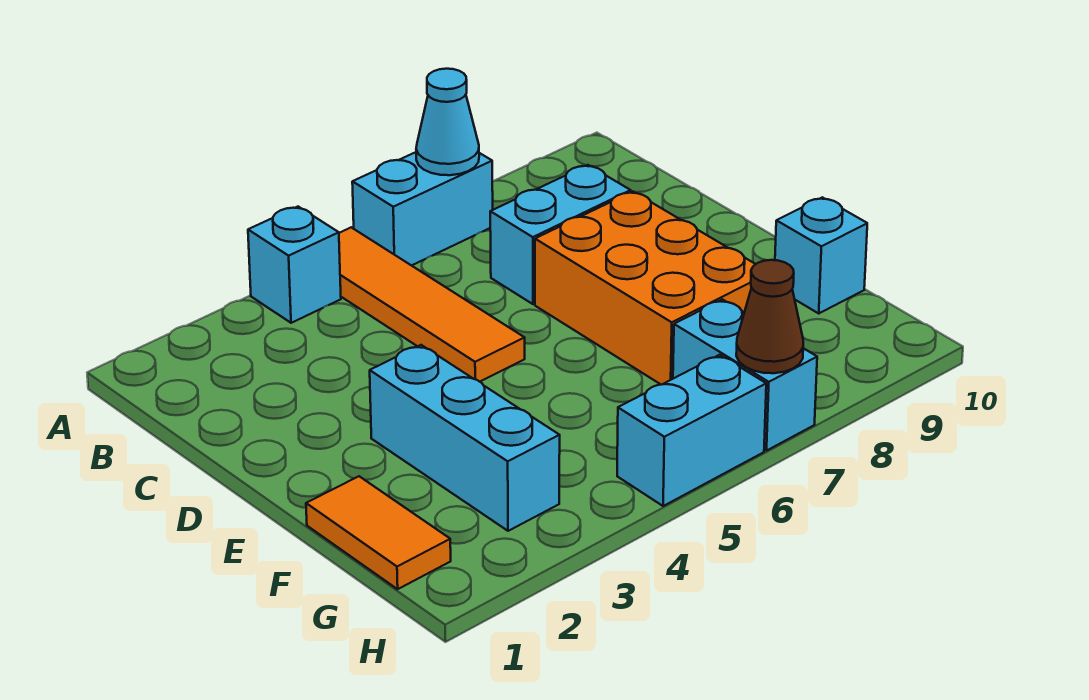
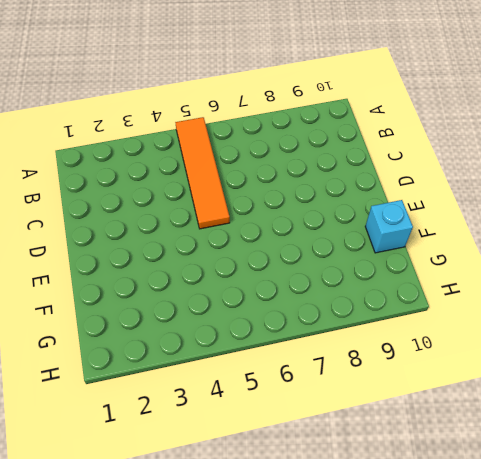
none -> cyan 1x1 brick [248,207,341,323]
none -> cyan 1x2 brick [352,152,493,266]
none -> cyan 1x2 brick [490,165,631,304]

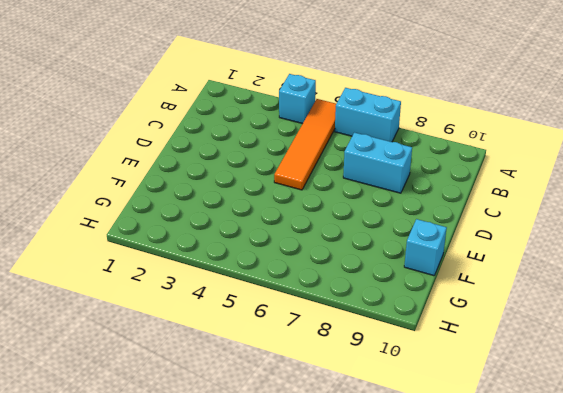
none -> orange 2x3 brick [535,191,755,385]
none -> cyan 1x3 brick [370,345,560,531]
none -> orange 1x2 tile [306,476,451,589]

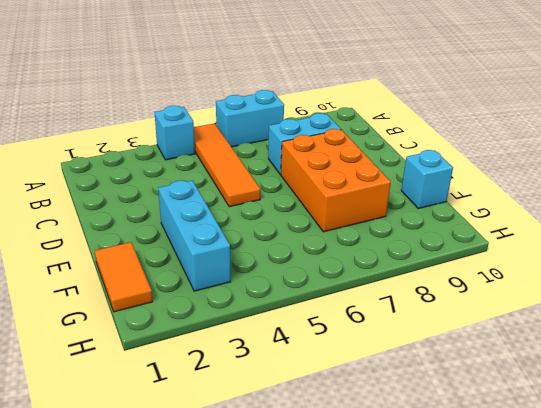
none -> cyan 1x2 brick [673,299,817,451]
none -> cyan 1x2 brick [617,355,766,506]
none -> cyan 1x1 cone [416,69,479,175]

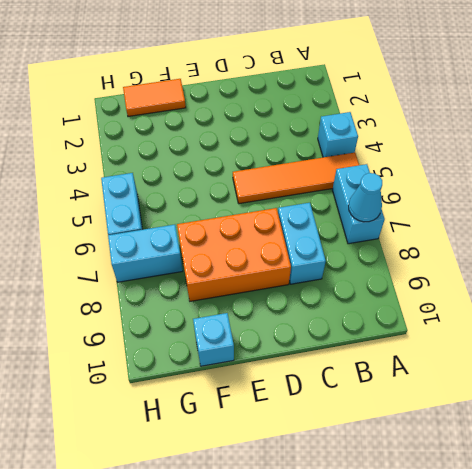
none -> cyan 1x3 brick [370,345,560,531]
none -> brown 1x1 cone [736,260,803,373]

